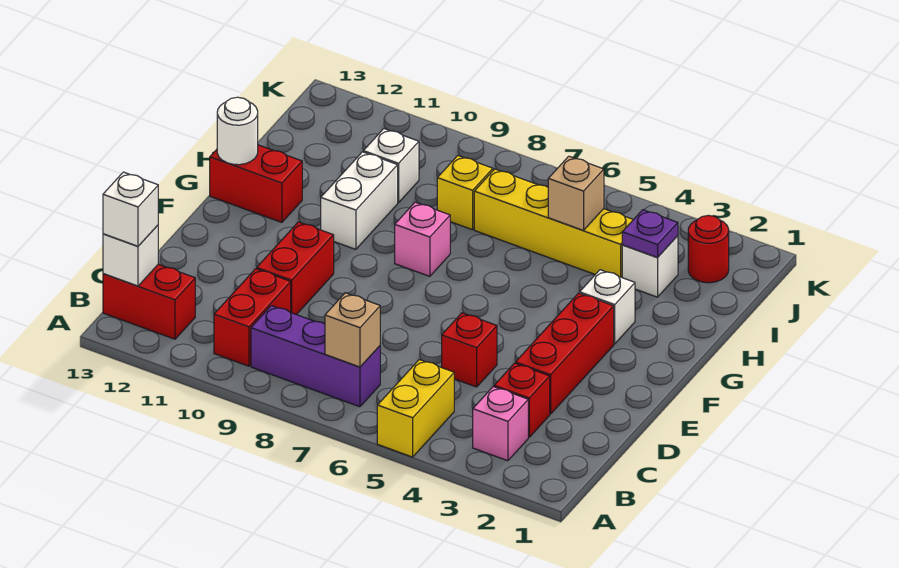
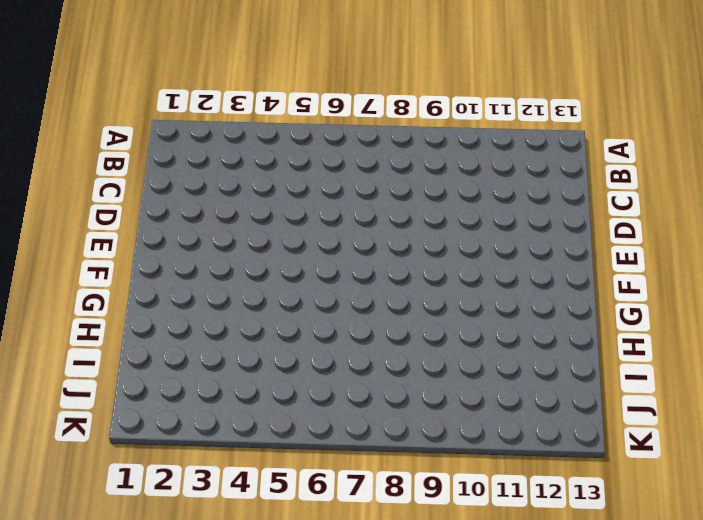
none -> yellow 1x2 brick [377,360,454,457]
none -> pink 1x1 brick [473,387,528,461]
none -> purple 1x3 brick [251,306,380,407]

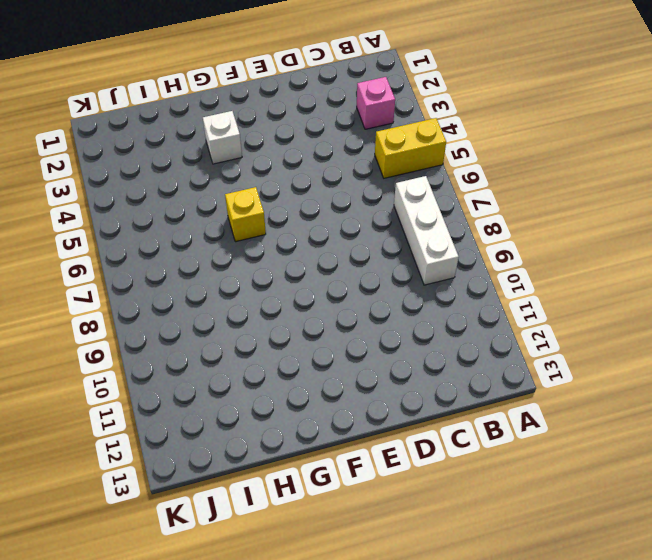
white 1x3 brick [394,176,459,285] -> purple 1x3 brick [251,306,380,407]
yellow 1x1 brick [225,187,266,242] -> yellow 1x1 brick moved to [437,156,493,230]
none -> red 1x2 brick [214,269,291,366]
none -> red 1x2 brick [103,264,195,339]
none -> red 1x1 brick [494,363,550,437]

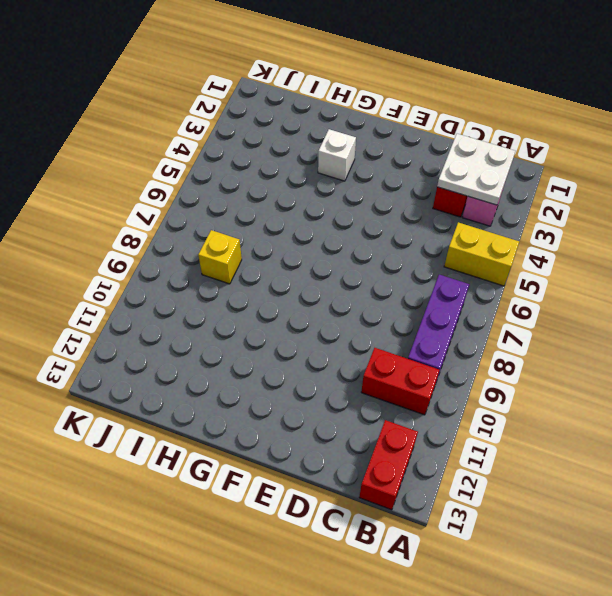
white 2x2 plate [437,134,515,205] -> none
none -> red 1x3 brick [516,293,614,414]
none -> red 1x1 brick [442,313,497,387]
none -> red 1x2 brick [257,222,334,315]

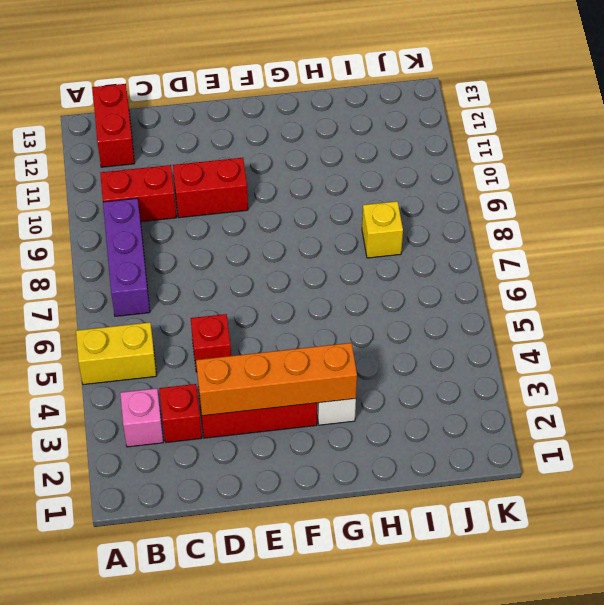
orange 1x4 brick [196,343,357,416] -> none
none -> pink 1x1 brick [395,202,450,276]
none -> white 1x2 brick [321,152,398,249]
none -> red 1x2 brick [210,145,302,222]

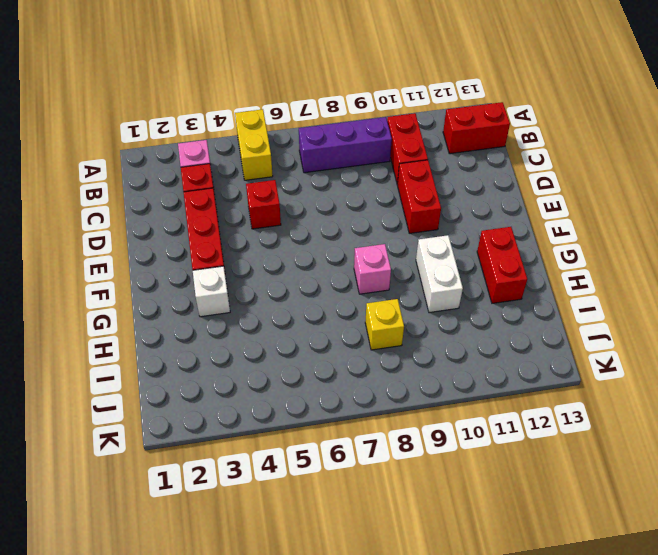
red 1x2 brick [477,227,527,303] -> red 1x2 brick turned to [210,145,302,222]
none -> white 1x1 brick [622,236,678,297]
none -> yellow 1x4 brick [474,169,633,277]
none -> white 1x1 brick [363,129,419,203]

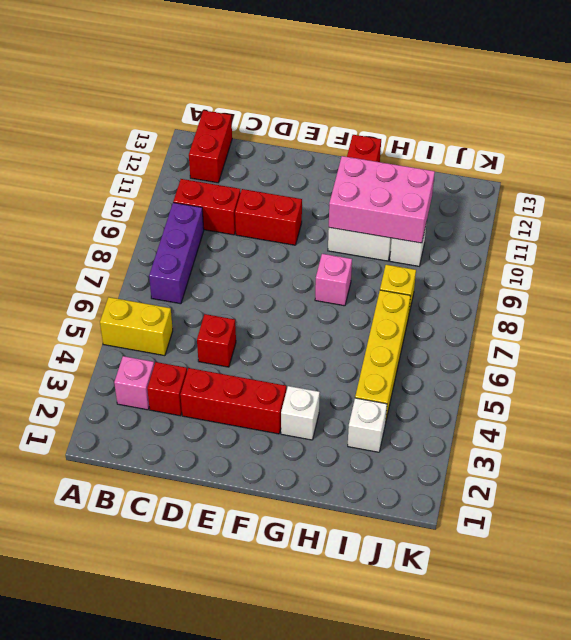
pink 2x3 brick [329,156,435,243] -> none
none -> red 1x1 round brick [688,215,729,283]
none -> tan 1x1 brick [325,293,380,367]
none -> white 1x1 brick [103,225,158,286]

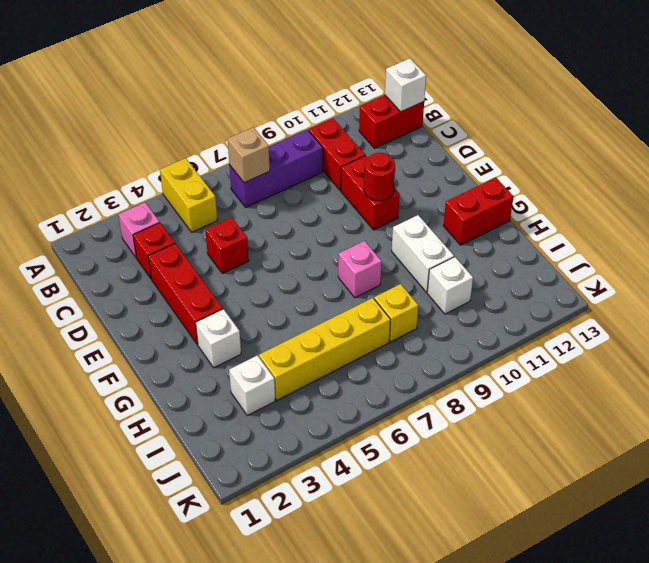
red 1x1 round brick [364,153,395,201] -> red 1x1 round brick moved to [688,215,729,283]
none -> white 1x1 round brick [217,97,258,165]
none -> purple 1x1 plate [622,210,678,257]
none -> tan 1x1 brick [548,156,604,230]

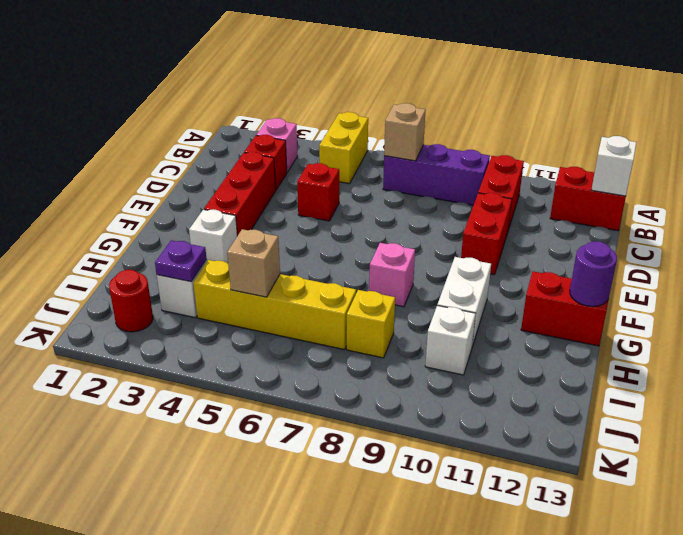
purple 1x1 round brick [570,241,617,306] -> white 1x1 round brick [217,97,258,165]
none -> white 1x1 brick [103,172,158,246]

